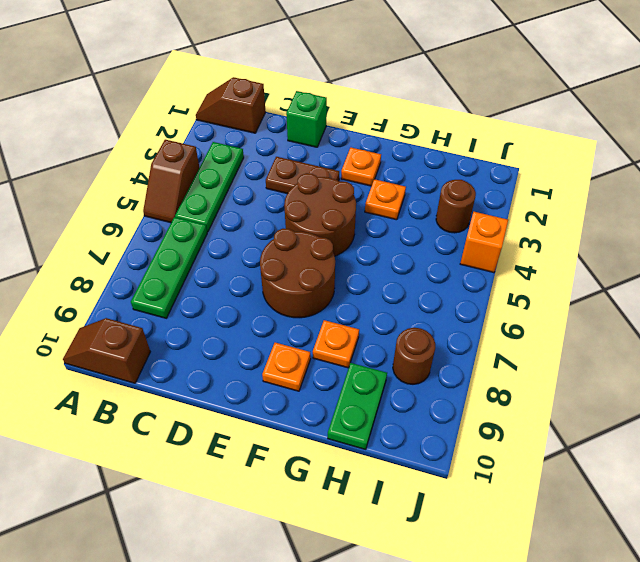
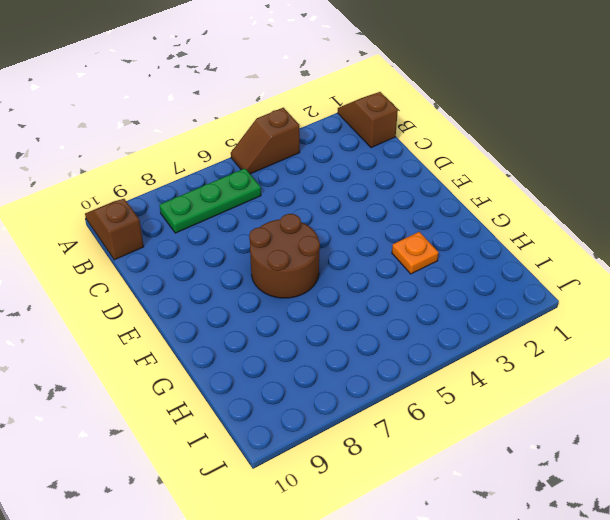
none -> green 1x3 plate [175,142,244,232]
none -> green 1x1 brick [286,91,327,147]
none -> brown 1x2 plate [266,157,339,194]

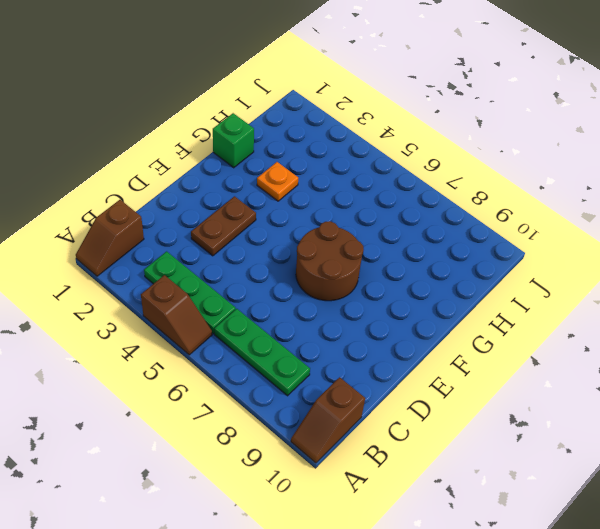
green 1x1 brick [213,113,254,168] -> green 1x1 brick moved to [286,91,327,147]
none -> brown 2x2 round brick [284,173,356,256]
none -> orange 1x1 plate [341,148,381,186]
none -> orange 1x1 plate [262,343,311,391]

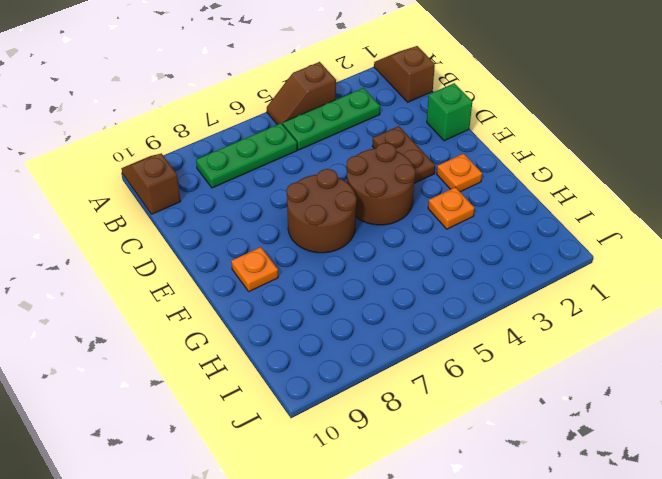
none -> orange 1x1 plate [313,320,359,368]
none -> green 1x2 plate [328,363,387,449]
none -> brown 1x1 round brick [436,180,476,233]

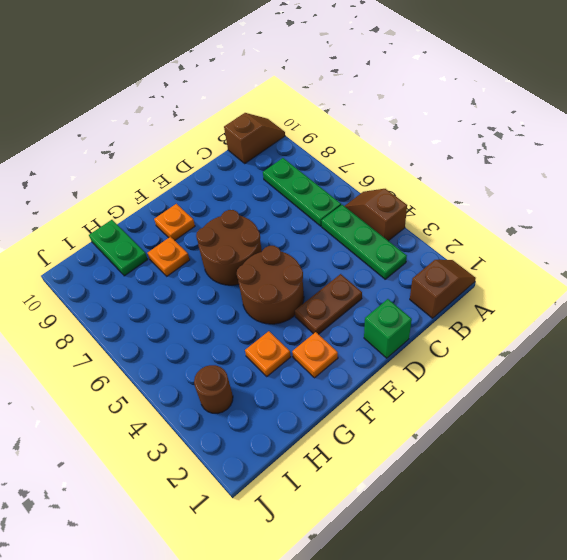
none -> brown 1x1 round brick [393,328,435,384]
none -> orange 1x1 brick [460,212,508,273]

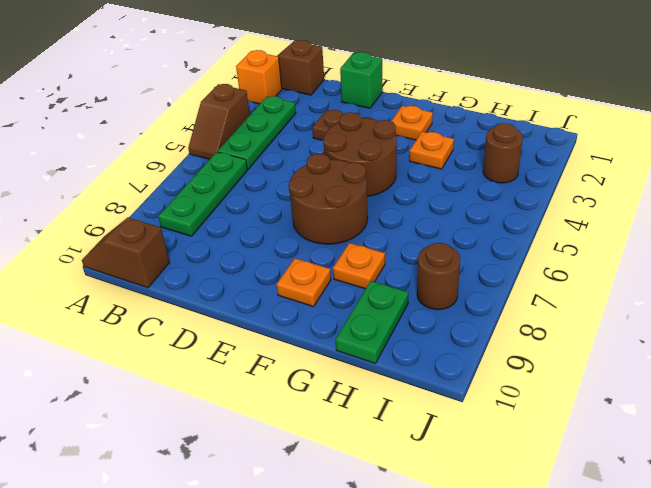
orange 1x1 brick [236,50,282,104] -> orange 1x1 brick moved to [460,212,508,273]

